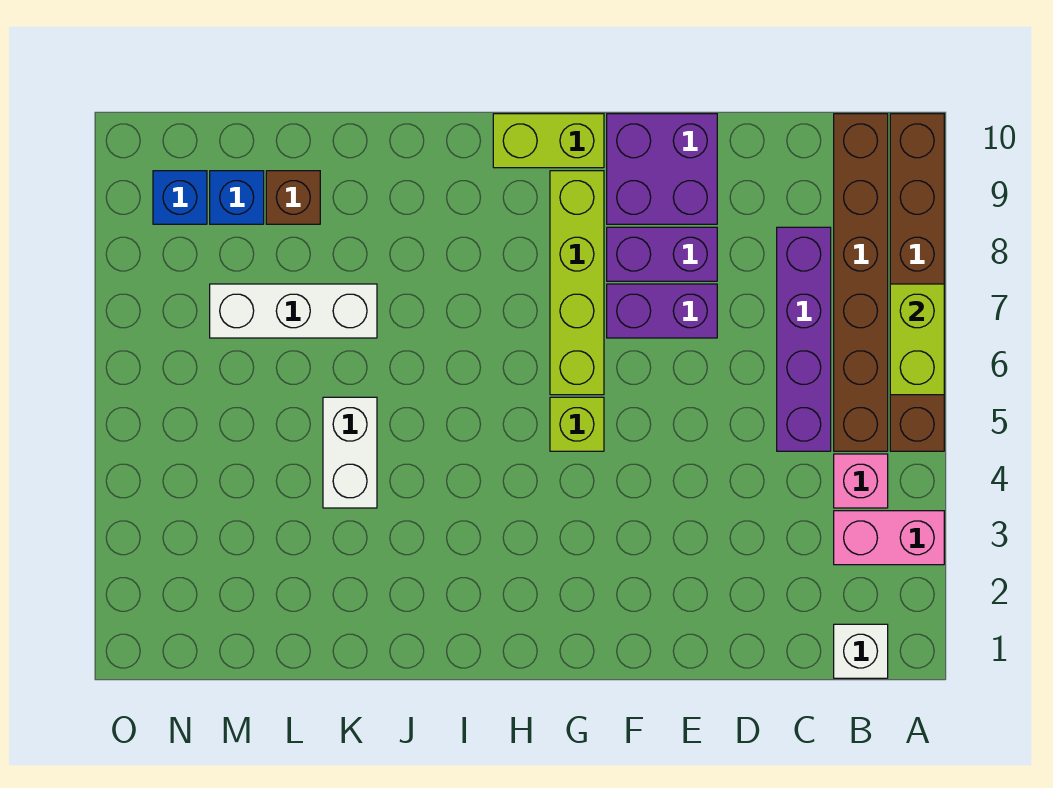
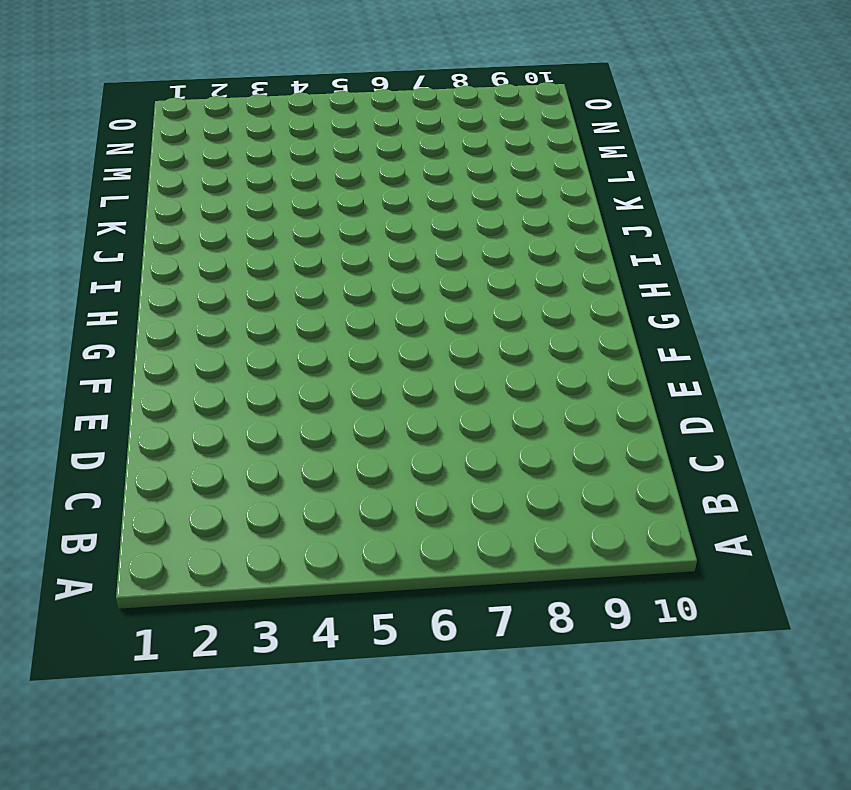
none -> pink 1x2 brick [834,511,944,565]
none -> brown 1x6 brick [890,114,944,451]
none -> white 1x1 brick [834,624,888,678]

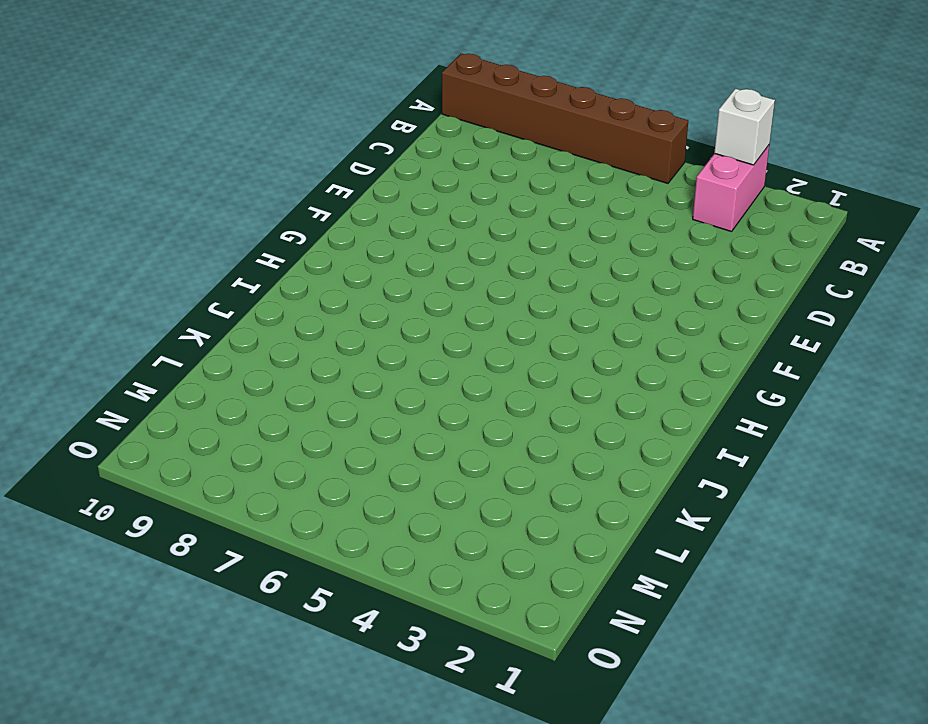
white 1x1 brick [714,89,775,165] -> white 1x1 brick moved to [834,624,888,678]
none -> pink 1x1 brick [834,454,888,508]
none -> brown 1x6 brick [834,114,888,451]
none -> purple 1x4 brick [777,227,831,451]

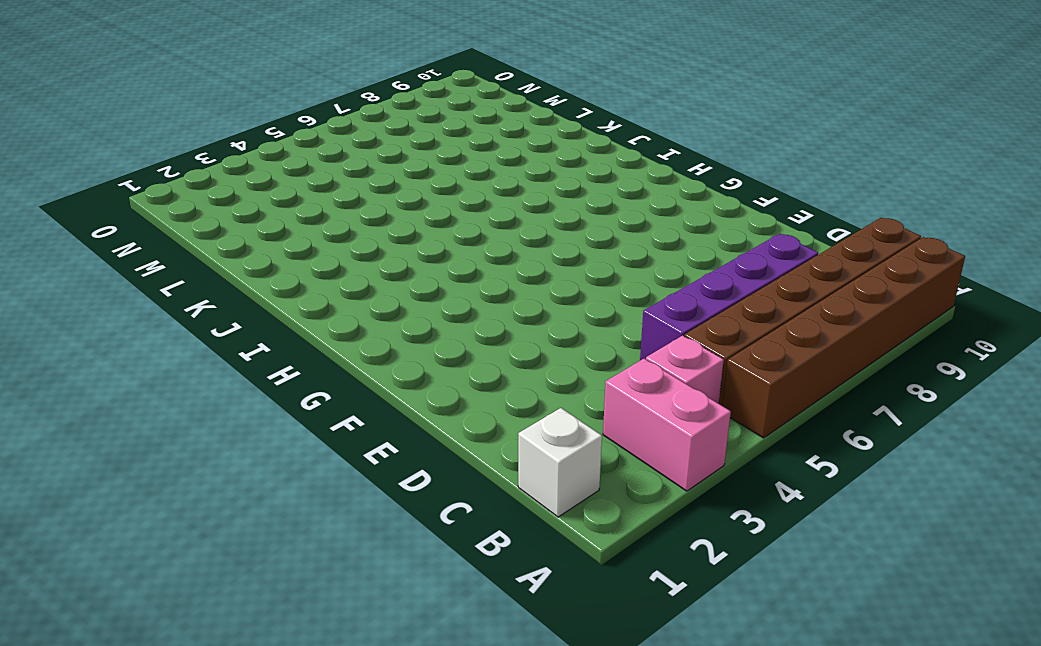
none -> purple 1x2 brick [607,284,717,338]
none -> purple 1x2 brick [607,227,717,281]
none -> purple 2x2 brick [607,114,717,224]

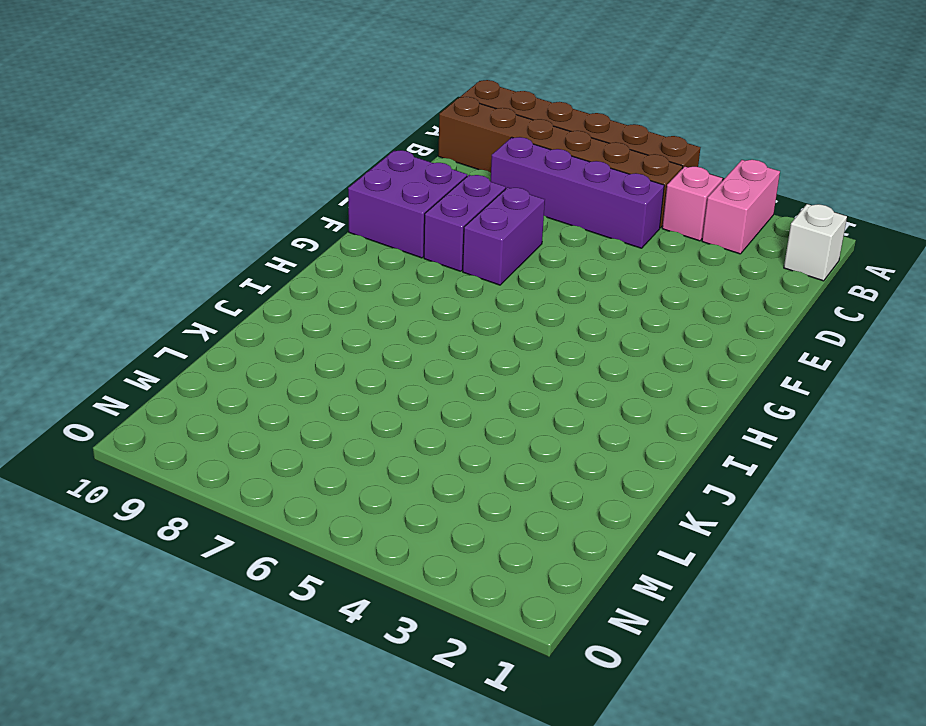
none -> lime 1x1 brick [550,397,604,451]
none -> lime 1x4 brick [550,171,604,395]
none -> lime 1x2 brick [493,114,604,168]

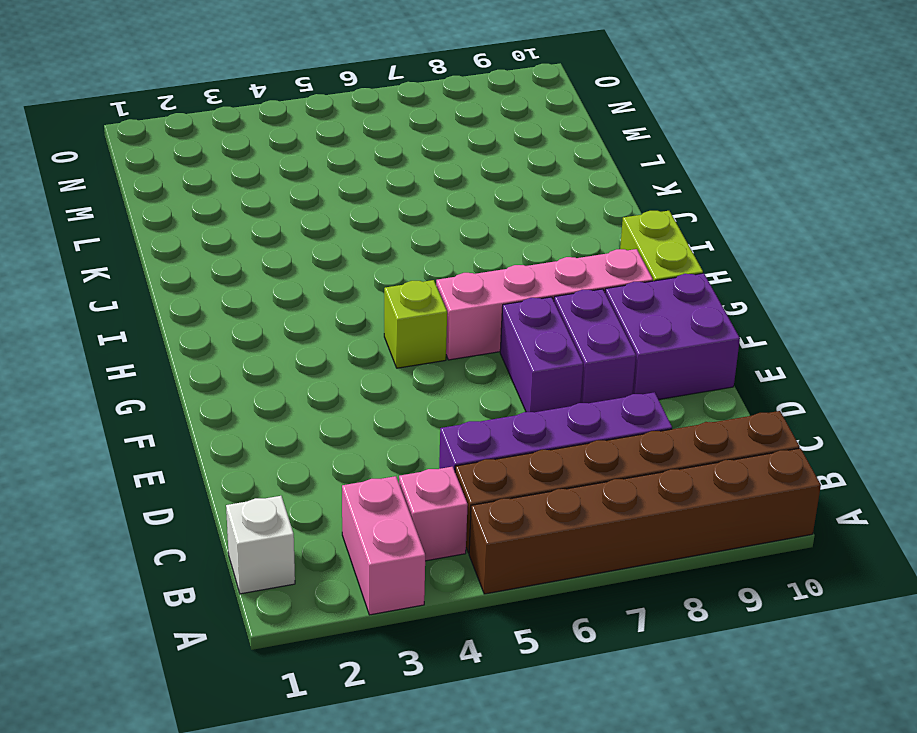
pink 1x4 brick [436,249,653,360] -> lime 1x4 brick [550,171,604,395]
none -> white 1x2 brick [323,397,377,508]
none -> white 1x3 brick [210,284,377,338]
none -> brown 1x1 brick [266,171,320,224]

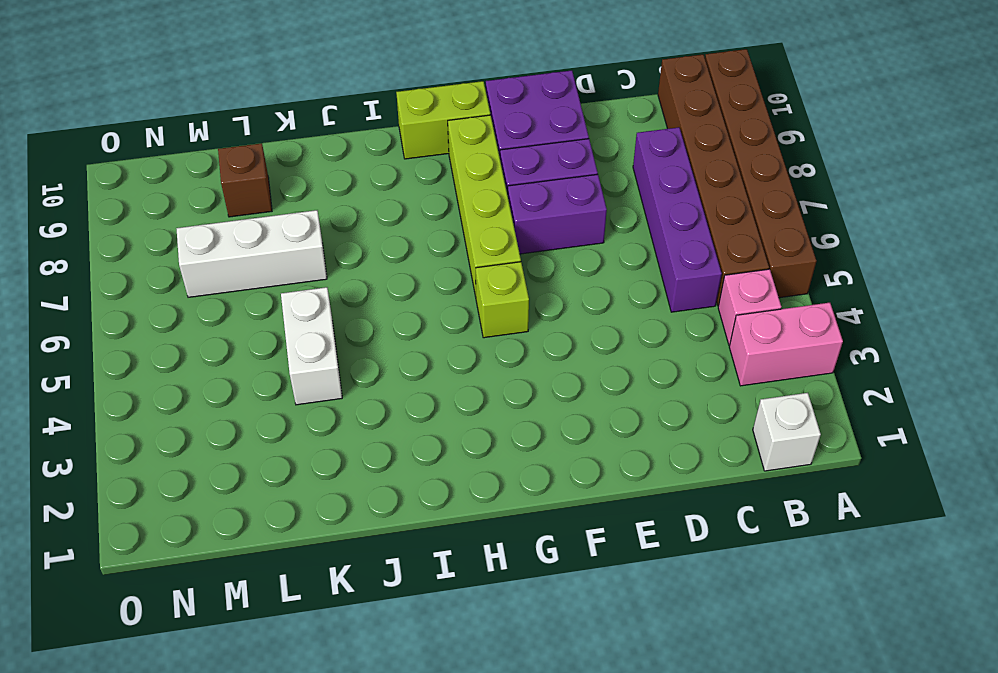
none -> blue 1x1 brick [210,171,264,224]
none -> blue 1x1 brick [153,171,207,224]
none -> lime 1x2 brick [890,284,944,395]

